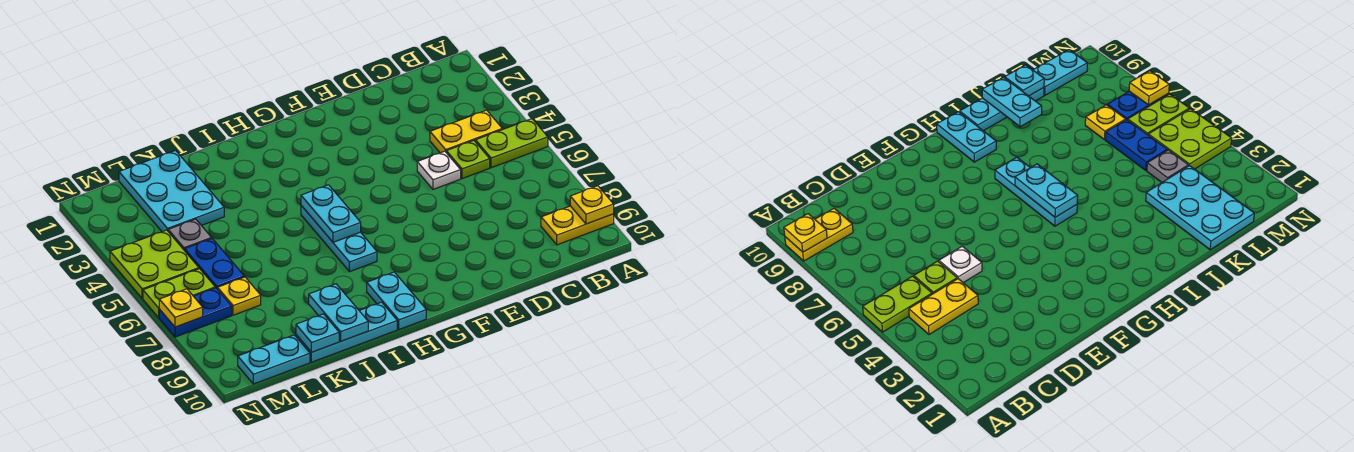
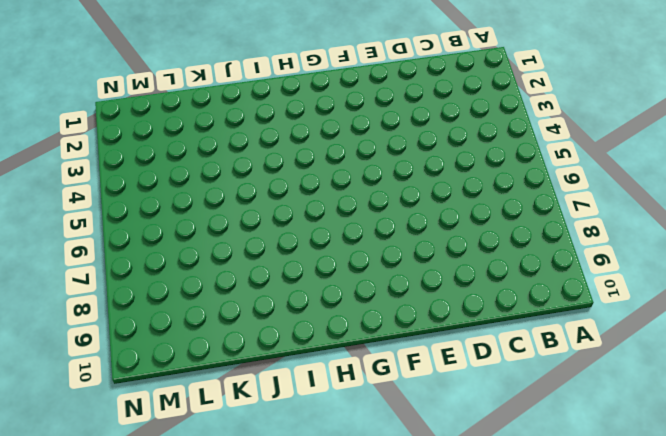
none -> lime 1x2 plate [475,119,548,168]
none -> yellow 1x2 plate [541,206,614,245]
none -> yellow 1x2 plate [430,110,502,153]

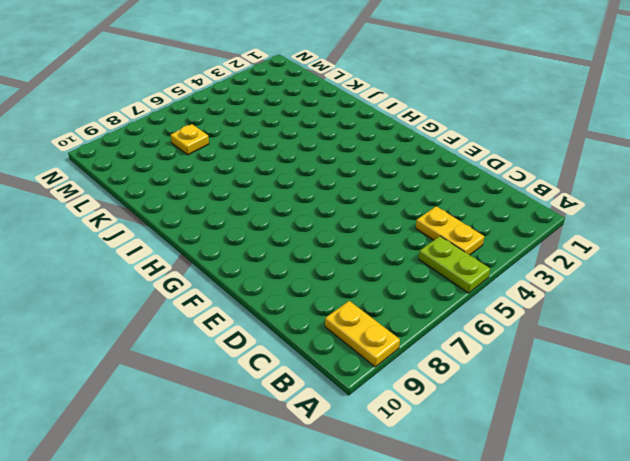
none -> lime 1x1 plate [446,141,490,179]
none -> white 1x1 plate [417,151,461,189]
none -> cyan 1x3 plate [301,206,377,272]

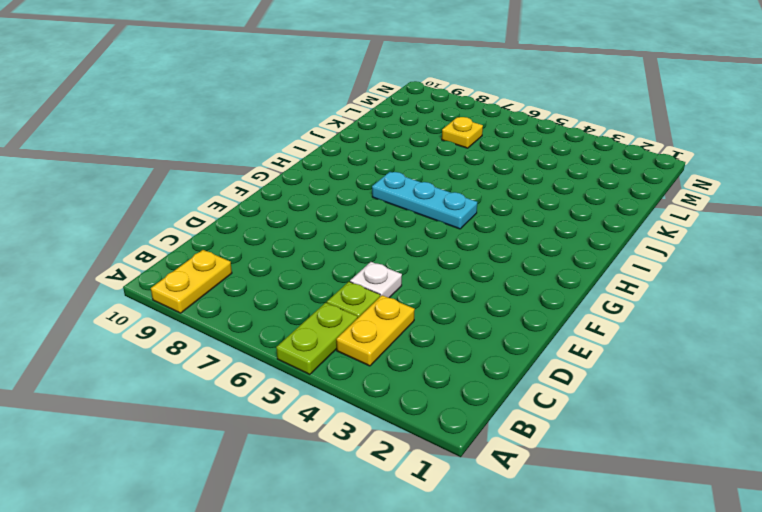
none -> cyan 1x2 plate [367,272,426,329]
none -> cyan 1x3 plate [296,302,397,362]
none -> cyan 2x3 plate [119,150,224,232]

